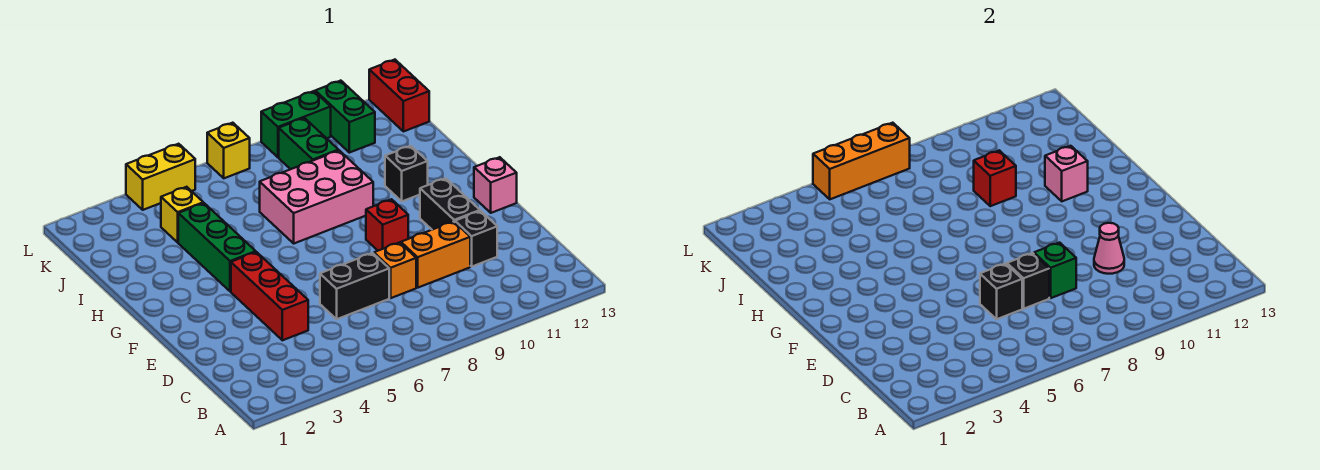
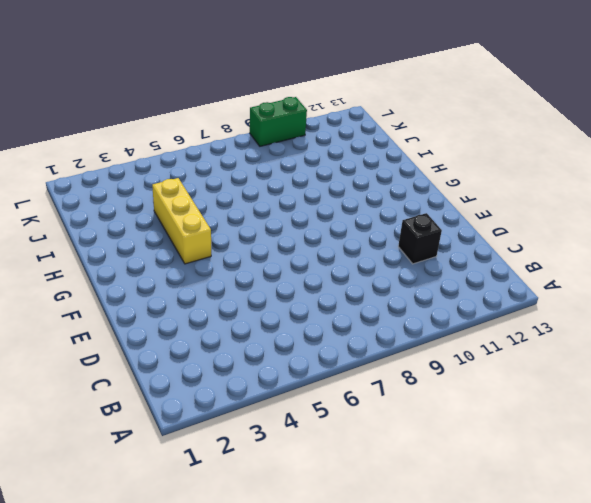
yellow 1x3 brick [152,178,211,264] -> green 1x3 brick [178,203,256,291]
none -> red 1x3 brick [231,252,308,340]
none -> black 1x2 brick [320,253,389,319]
none -> orange 1x1 brick [374,243,416,298]

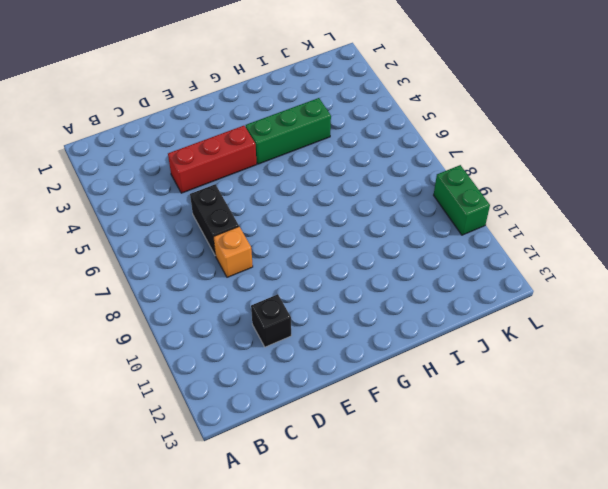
none -> orange 1x2 brick [401,221,470,288]
none -> black 1x2 brick [420,178,480,230]
none -> red 1x1 brick [366,199,408,251]

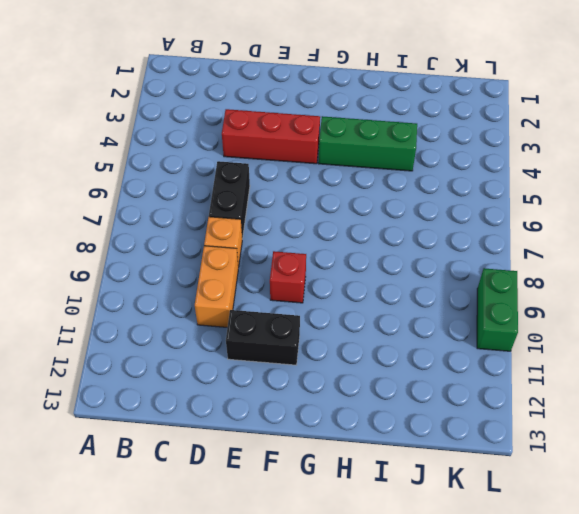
none -> black 1x1 brick [455,211,497,266]
none -> pink 1x1 brick [474,157,517,213]
none -> pink 2x3 brick [260,150,373,243]

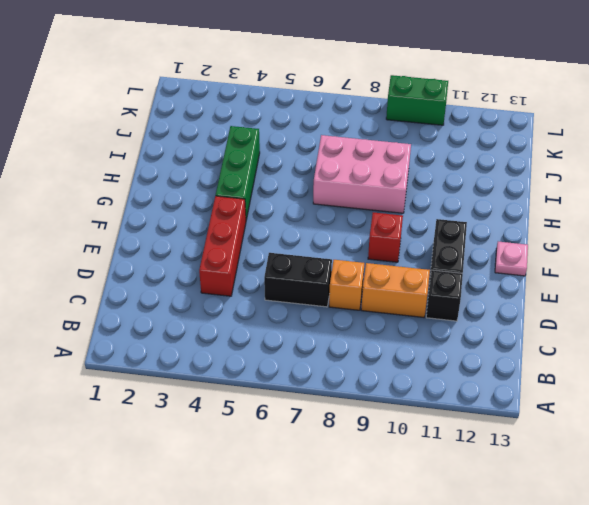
pink 1x1 plate [495,242,528,276] -> pink 1x1 brick [474,157,517,213]
none -> black 1x1 brick [385,146,428,201]
none -> yellow 1x1 brick [161,187,203,242]
none -> green 1x2 brick [279,118,339,169]

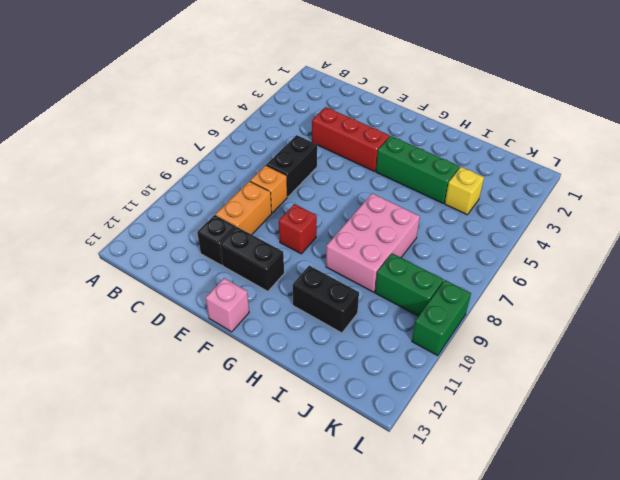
black 1x2 brick [293,266,359,333] -> black 1x1 brick [385,146,428,201]
none -> green 1x2 brick [315,81,375,153]
none -> red 1x2 brick [369,60,429,132]
none -> yellow 1x2 brick [126,144,195,210]

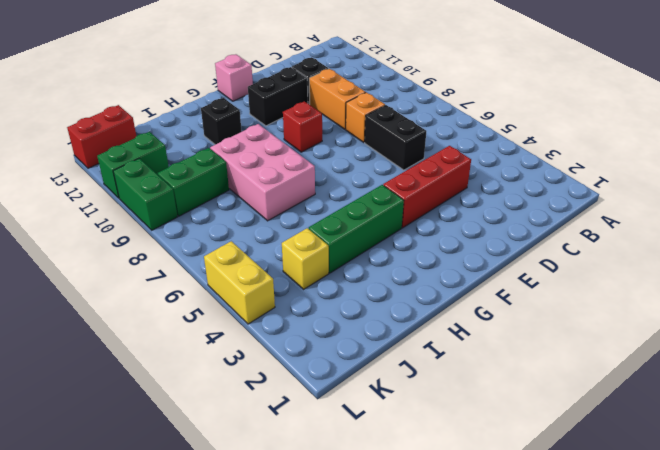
none -> yellow 1x1 brick [207,123,250,178]
none -> black 1x1 brick [980,264,1022,319]
none -> black 1x1 brick [1007,253,1049,309]

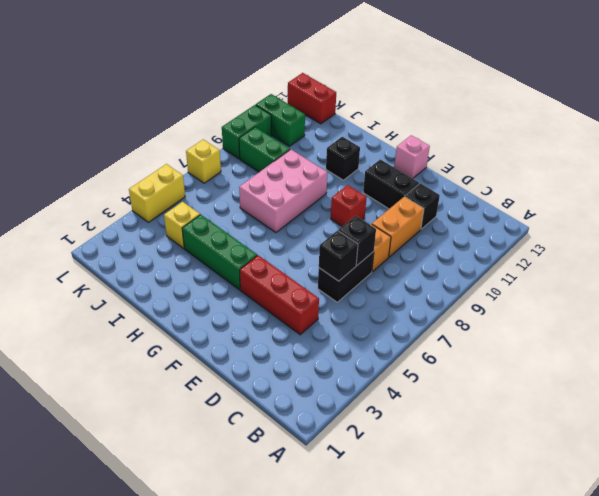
none -> green 1x1 brick [1034,243,1076,298]
none -> pink 1x1 cone [1094,223,1124,274]
none -> pink 1x1 brick [1045,146,1088,201]

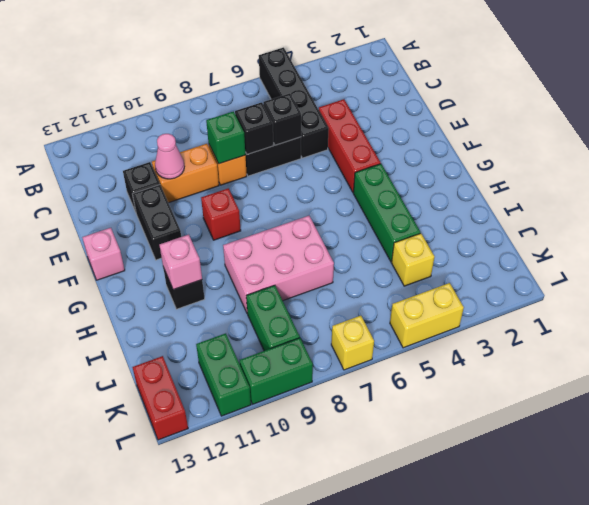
black 1x4 brick [259,47,329,158] -> none
none -> red 1x1 brick [974,150,1016,206]
none -> orange 1x3 brick [813,123,910,199]

